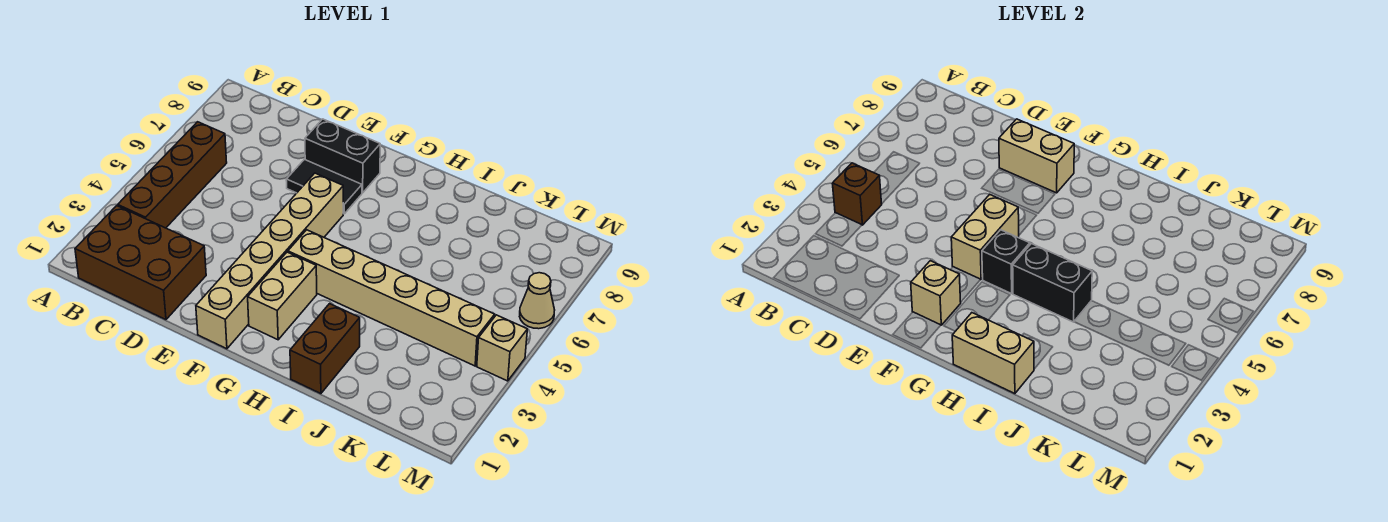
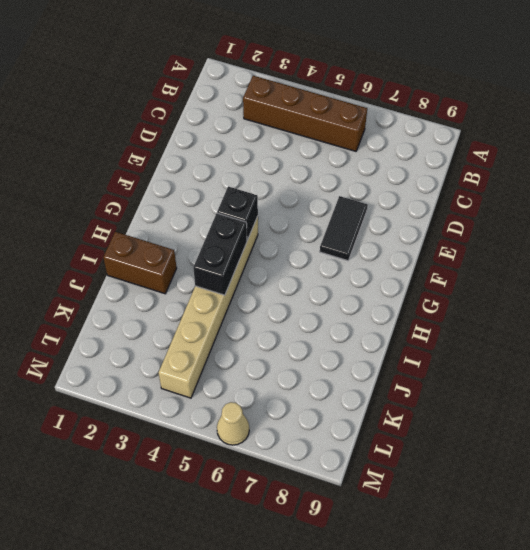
none -> brown 2x3 brick [75,206,206,320]
none -> black 1x2 brick [305,119,380,193]
none -> tan 1x6 brick [196,173,343,349]

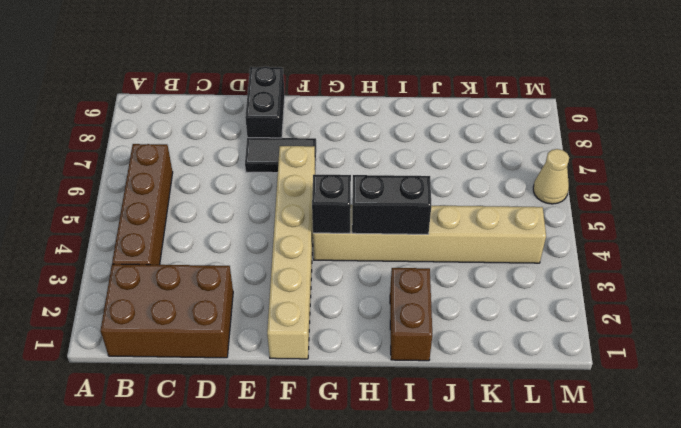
black 1x2 brick [245,66,285,138] -> black 1x2 brick turned to [305,119,380,193]
none -> tan 1x2 brick [248,252,317,340]
none -> tan 1x1 brick [477,315,527,381]
none -> brown 1x1 brick [832,163,882,225]

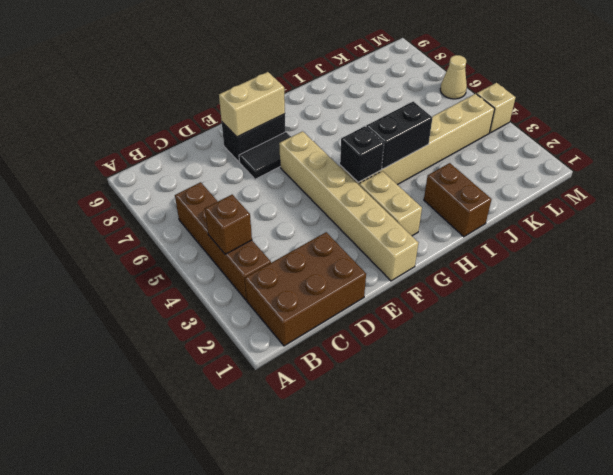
none -> tan 1x1 brick [911,261,961,325]
none -> tan 1x2 brick [951,194,1019,279]
none -> tan 1x2 brick [952,313,1034,394]

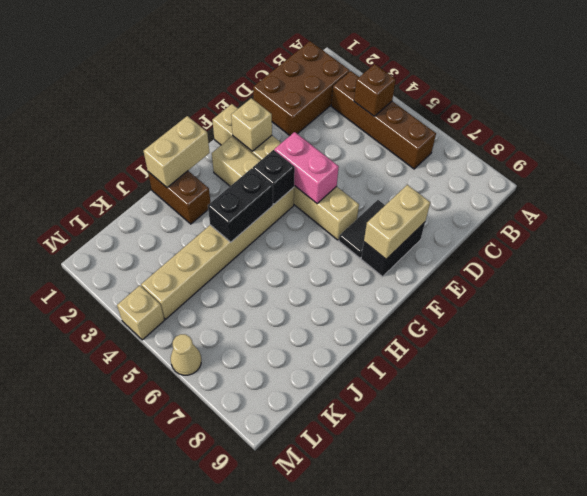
pink 1x2 brick [274,132,339,203] -> tan 1x2 brick [951,194,1019,279]

